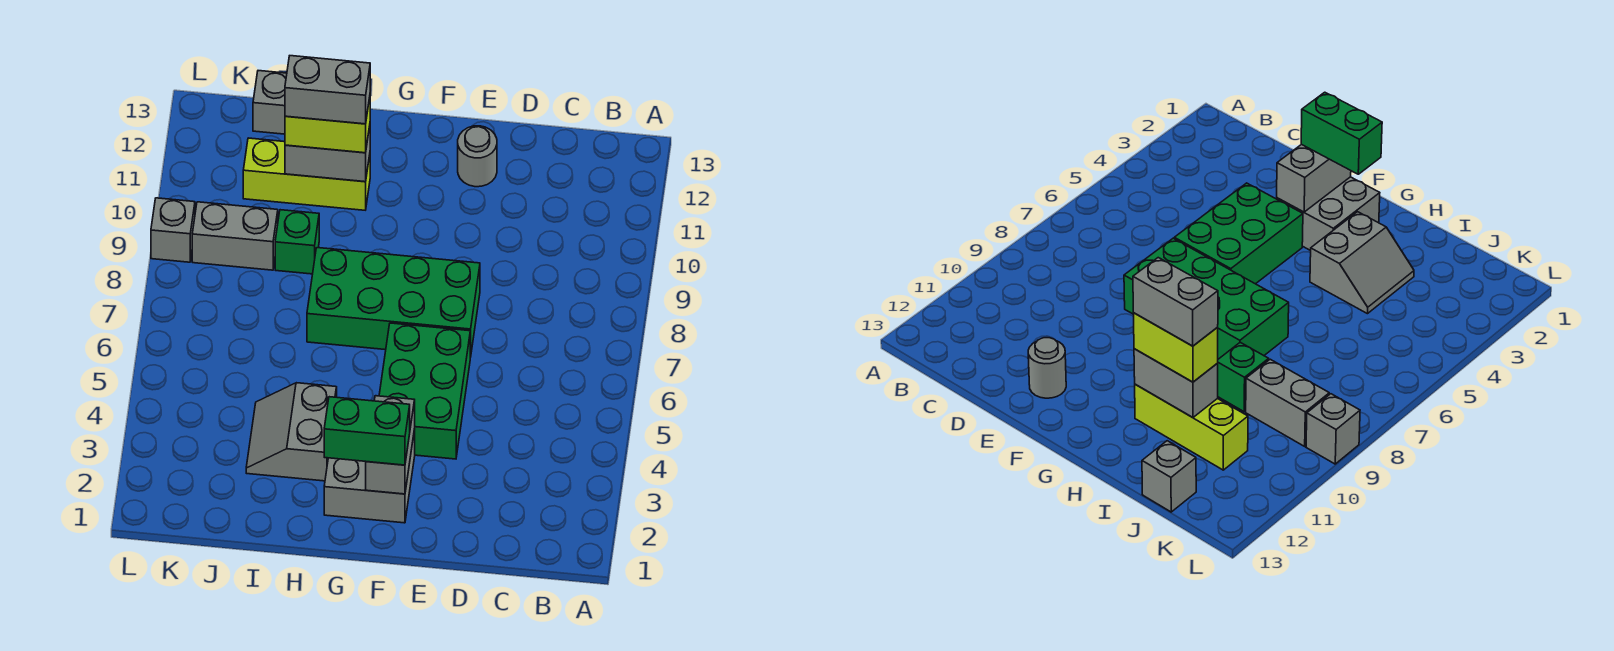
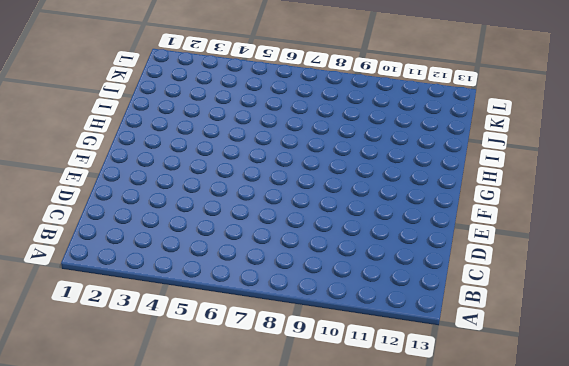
none -> green 2x3 brick [379,323,470,459]
none -> green 2x4 brick [307,248,480,357]
none -> grey 1x1 round brick [458,126,497,187]

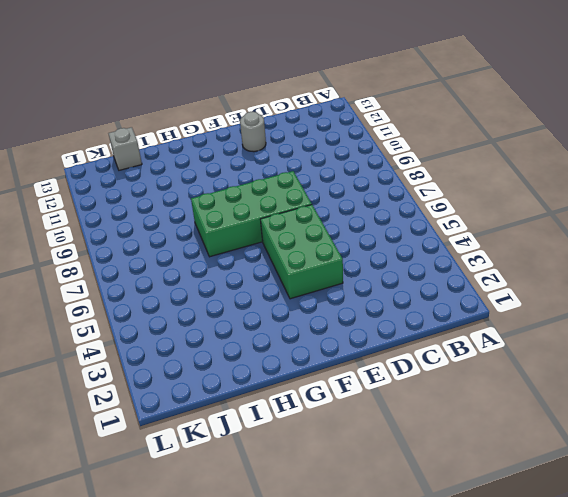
none -> grey 2x2 brick [324,429,415,523]
none -> grey 2x2 slope [246,383,337,481]
none -> lime 1x3 brick [243,138,370,210]

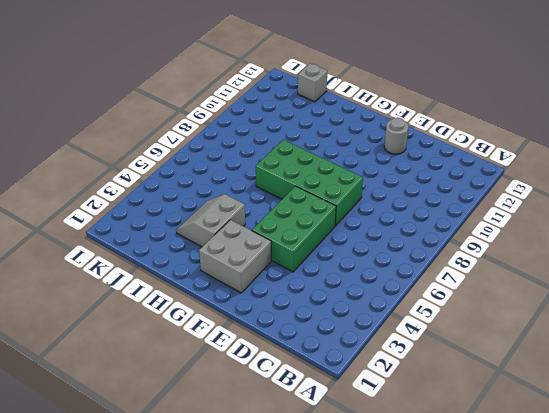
none -> lime 1x3 brick [243,138,370,210]
none -> green 1x1 brick [275,210,319,274]
none -> grey 1x2 brick [192,202,278,270]

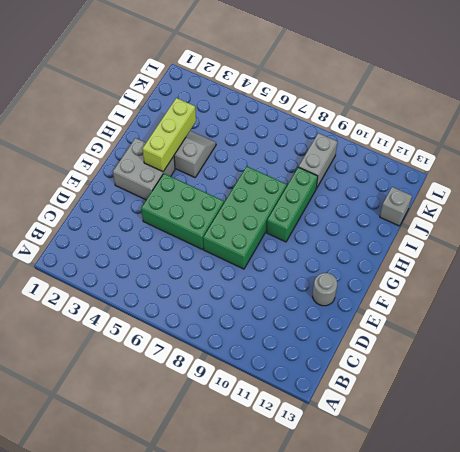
lime 1x3 brick [142,98,196,172] -> lime 1x3 brick moved to [243,138,370,210]
green 1x3 brick [266,167,318,242] -> green 1x1 brick [275,210,319,274]
none -> grey 1x1 brick [151,198,195,262]
none -> grey 1x2 brick [366,396,415,494]
none -> grey 1x2 brick [285,126,370,182]

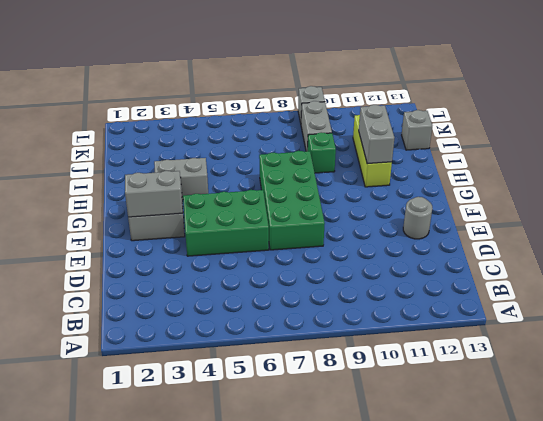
none -> green 1x2 brick [324,397,410,465]
none -> lime 1x2 brick [285,97,370,153]
none -> grey 1x2 brick [285,56,370,124]

